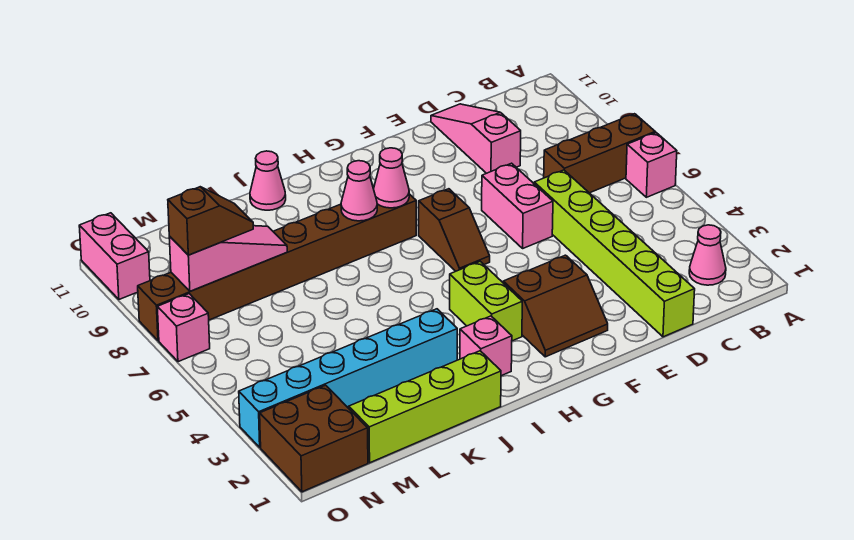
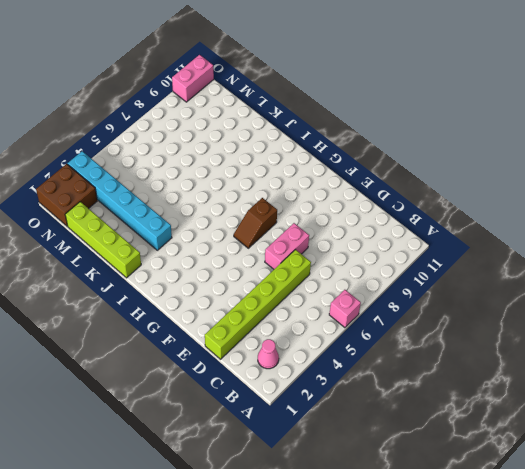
none -> brown 1x3 brick [544,114,655,193]
none -> pink 1x3 slope [431,104,521,173]
none -> brown 2x2 slope [503,255,608,357]

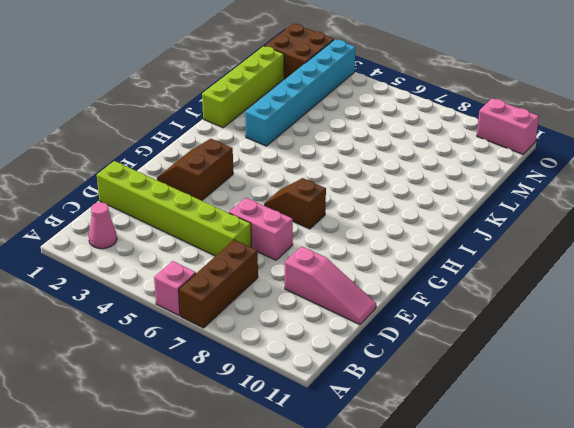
none -> lime 1x2 brick [450,261,522,341]
none -> brown 1x8 brick [138,194,416,341]
none -> pink 1x1 brick [460,316,512,376]

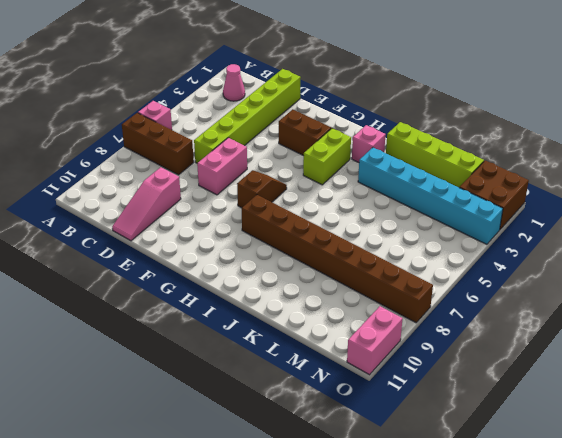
none -> pink 1x1 cone [250,151,286,210]
none -> pink 1x1 brick [157,294,210,362]
none -> pink 1x1 cone [374,148,409,208]

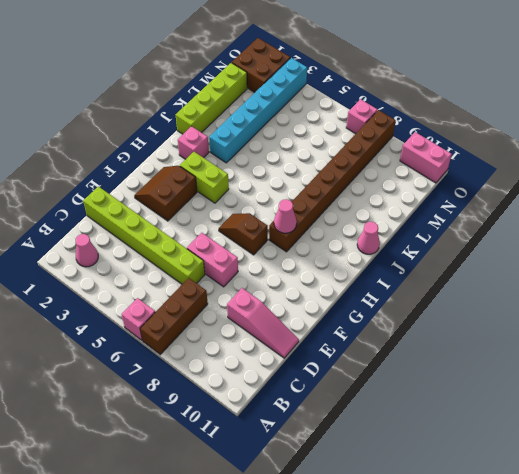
none -> pink 1x1 cone [341,161,377,221]
none -> pink 1x3 slope [169,226,287,291]
none -> brown 1x2 slope [168,187,253,255]

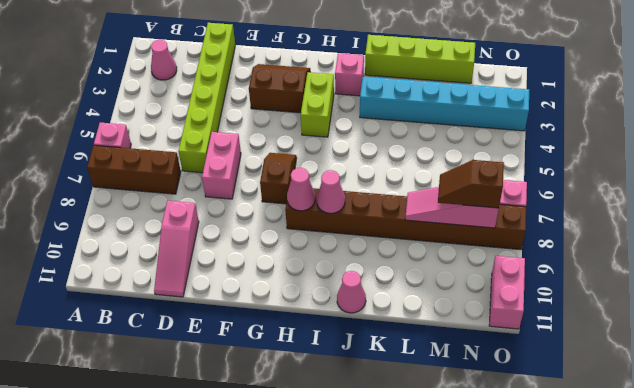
none -> brown 2x2 brick [260,385,368,492]

